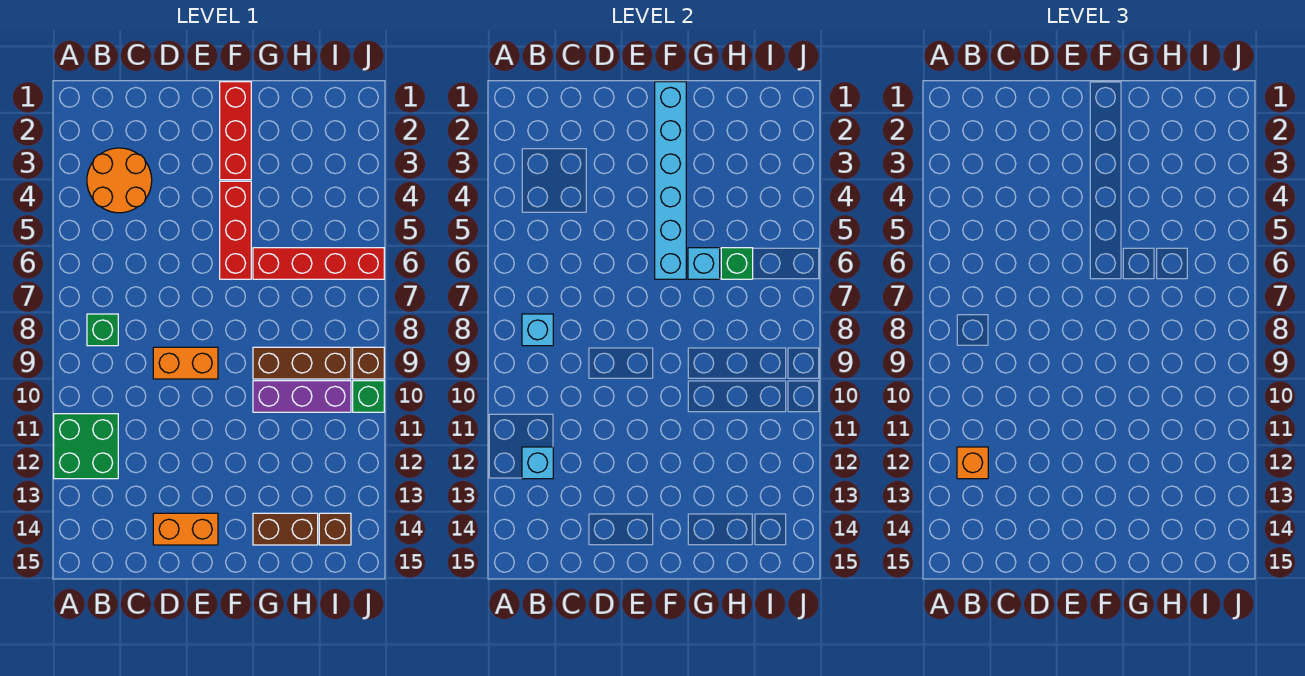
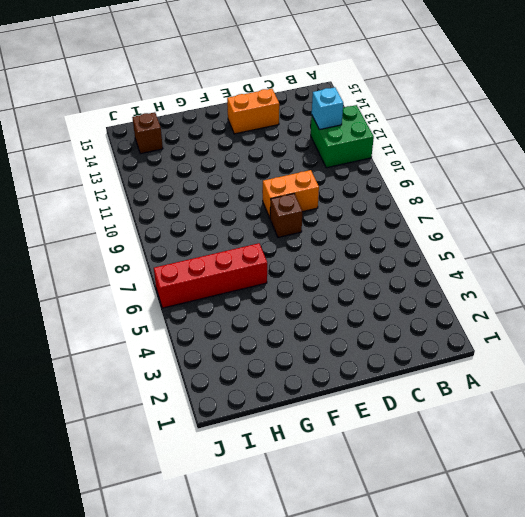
brown 1x1 brick [270,194,302,237] -> brown 1x1 brick moved to [353,347,384,379]
none -> orange 2x2 round brick [87,148,152,213]
none -> green 1x1 brick [87,314,118,346]
none -> red 1x3 brick [220,82,251,180]

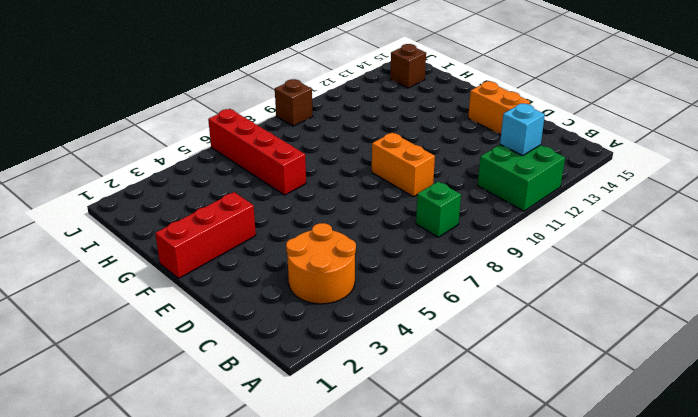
none -> red 1x3 brick [220,181,251,279]
none -> brown 1x3 brick [253,347,351,379]
none -> purple 1x3 brick [253,381,351,412]

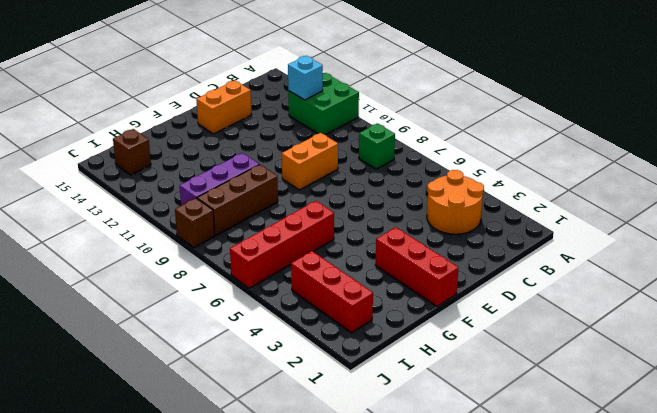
red 1x3 brick [291,251,373,333] -> red 1x3 brick moved to [220,181,251,279]
none -> brown 1x2 brick [253,513,318,545]
none -> green 1x1 brick [353,381,384,412]
none -> cyan 1x1 brick [522,314,553,346]

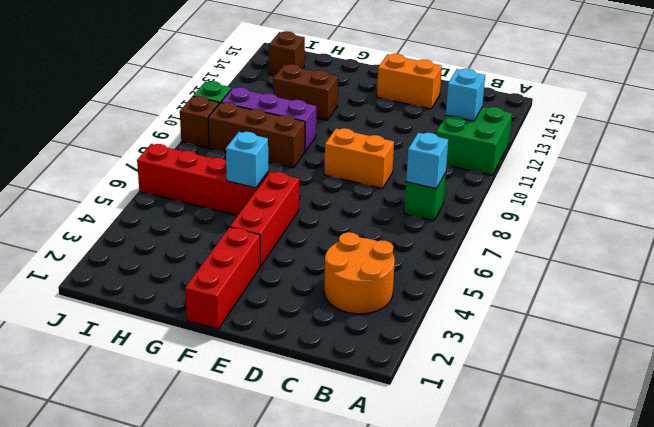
brown 1x2 brick [273,64,338,120] -> brown 1x2 brick moved to [253,513,318,545]
none -> cyan 1x6 brick [655,82,686,279]
none -> green 1x1 brick [721,248,753,279]
none -> orange 1x1 brick [957,447,988,479]

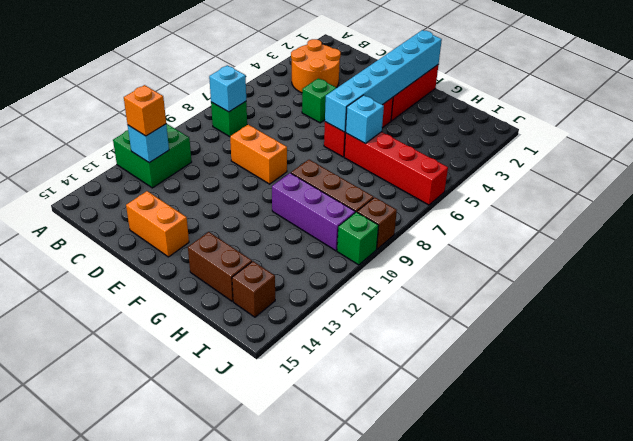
green 1x1 brick [302,78,336,123] -> green 1x1 brick moved to [721,248,753,279]

